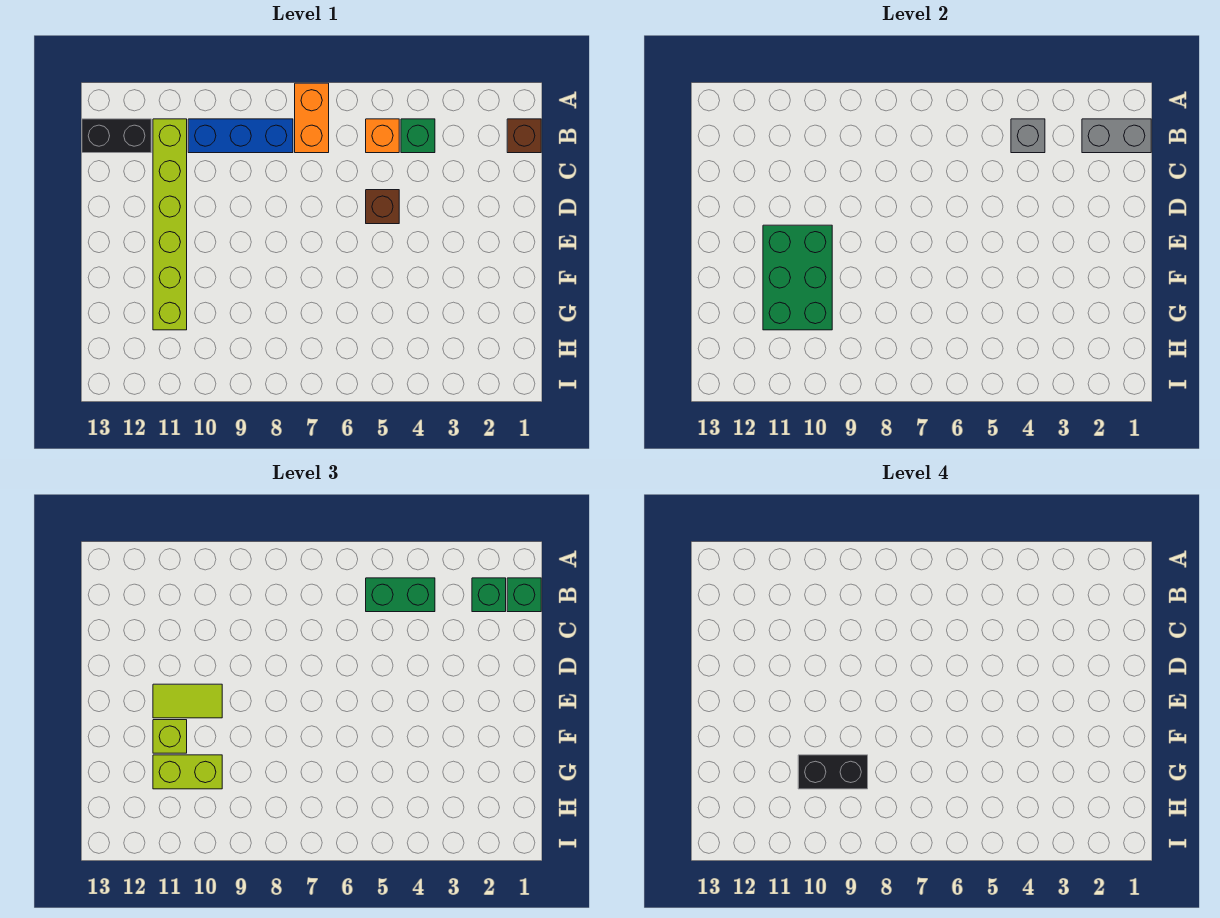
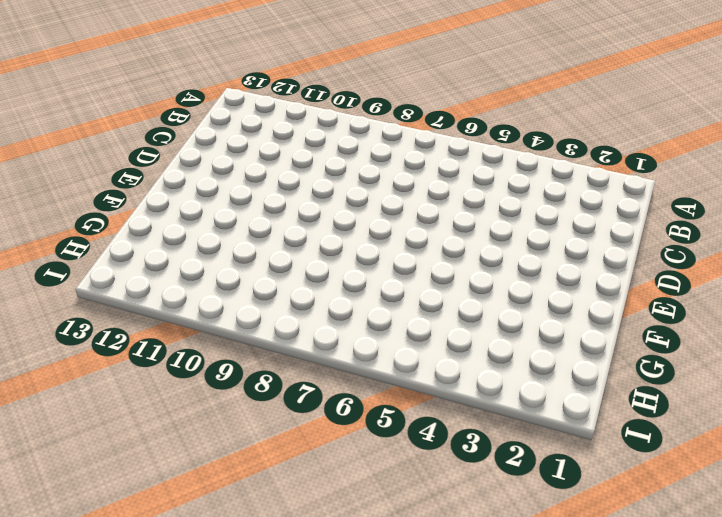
none -> orange 1x2 brick [295,83,329,153]
none -> brown 1x1 brick [507,119,541,153]
none -> green 1x1 brick [401,119,435,153]

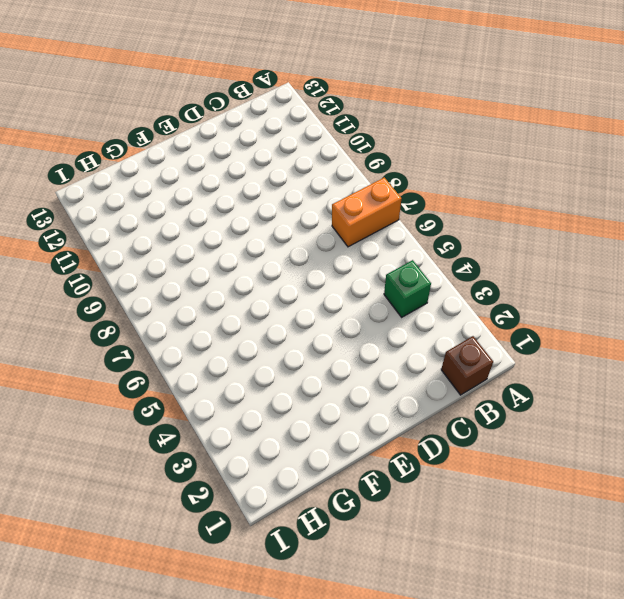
none -> orange 1x1 brick [366,119,399,153]
none -> blue 1x3 brick [188,119,293,153]
none -> lime 1x6 brick [153,119,187,330]

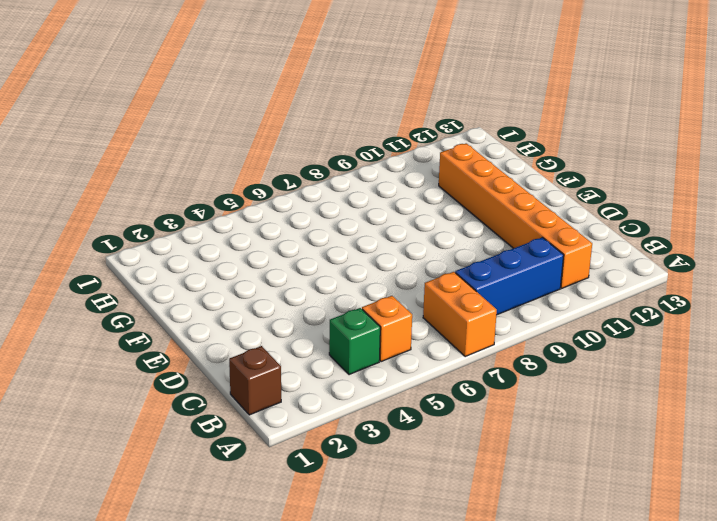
orange 1x6 brick [439,143,592,288] -> lime 1x6 brick [153,119,187,330]
none -> black 1x2 brick [82,119,151,153]
none -> brown 1x1 brick [366,190,399,224]
none -> grey 1x2 brick [1082,119,1151,153]

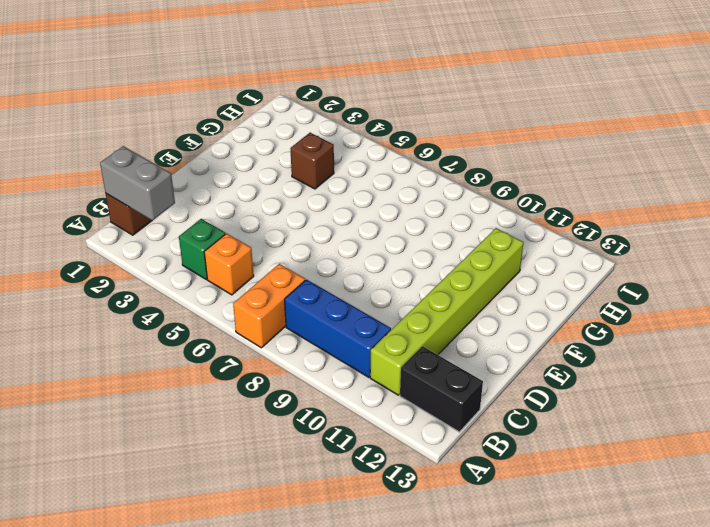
brown 1x1 brick [290,133,334,189] -> brown 1x1 brick moved to [366,190,399,224]
none -> grey 1x1 brick [1011,119,1045,153]
none -> green 2x3 brick [763,225,832,330]
none -> green 1x1 brick [507,578,541,612]

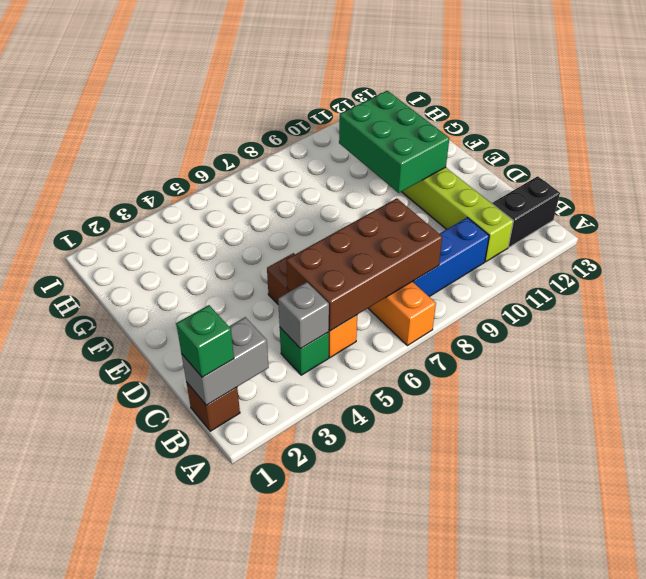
brown 2x4 brick [286,198,442,331] -> none
none -> green 1x1 brick [472,578,506,612]
none -> green 1x2 brick [366,578,435,612]
none -> lime 1x2 tile [153,684,222,718]

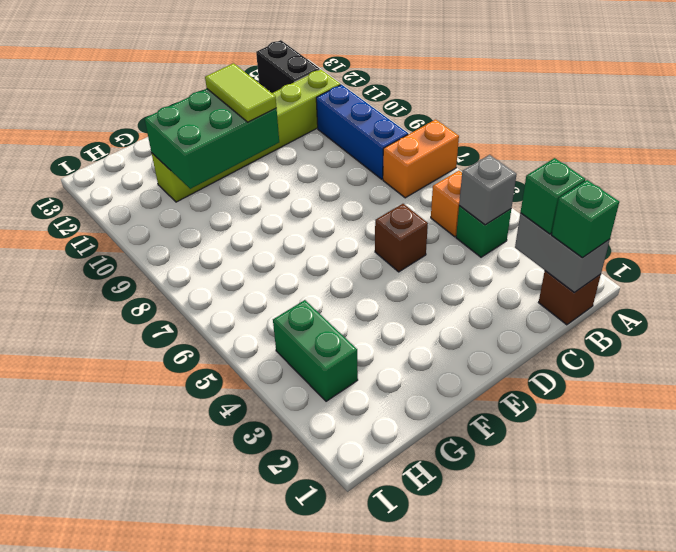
green 1x2 brick [273,300,358,401] -> green 1x2 brick moved to [366,578,435,612]
none -> lime 1x1 brick [153,720,187,753]
none -> lime 1x2 brick [153,755,222,789]
none -> black 1x2 brick [798,755,868,789]

